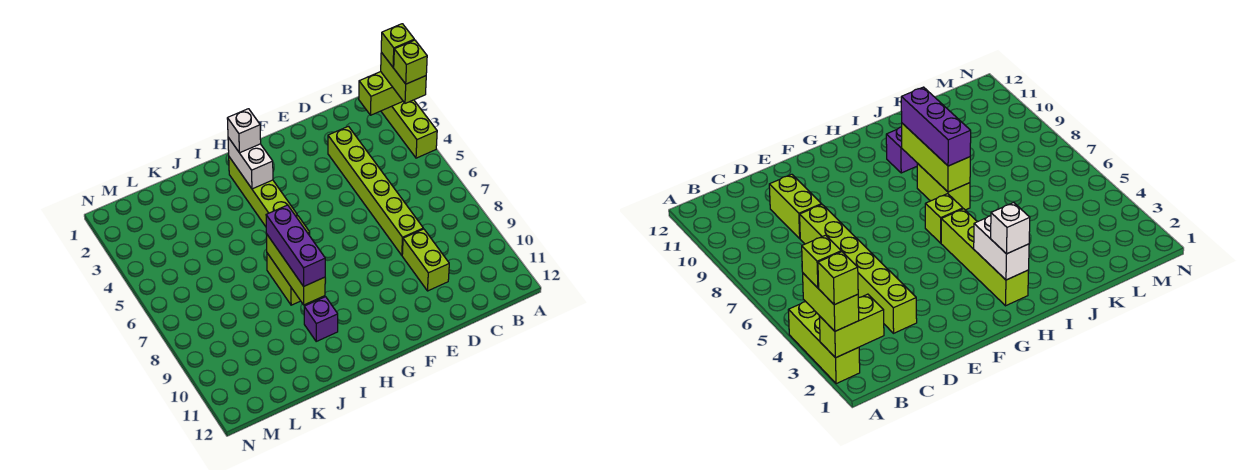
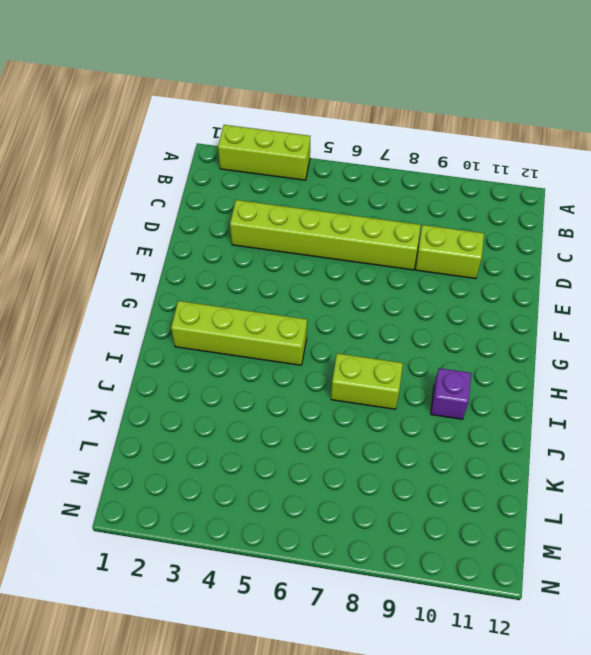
none -> lime 1x1 brick [925,194,963,243]
none -> lime 1x2 brick [359,72,403,115]
none -> white 1x2 brick [228,137,273,189]

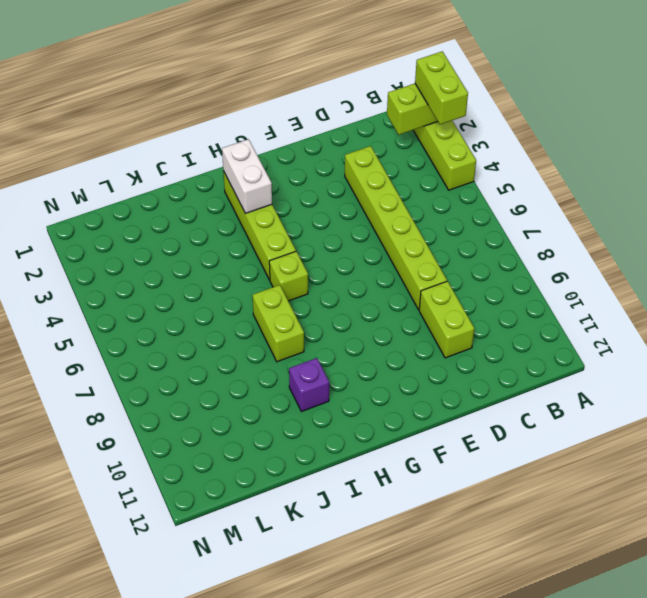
none -> lime 1x3 brick [267,235,325,305]
none -> white 1x1 brick [227,109,261,153]
none -> purple 1x3 brick [266,205,325,286]

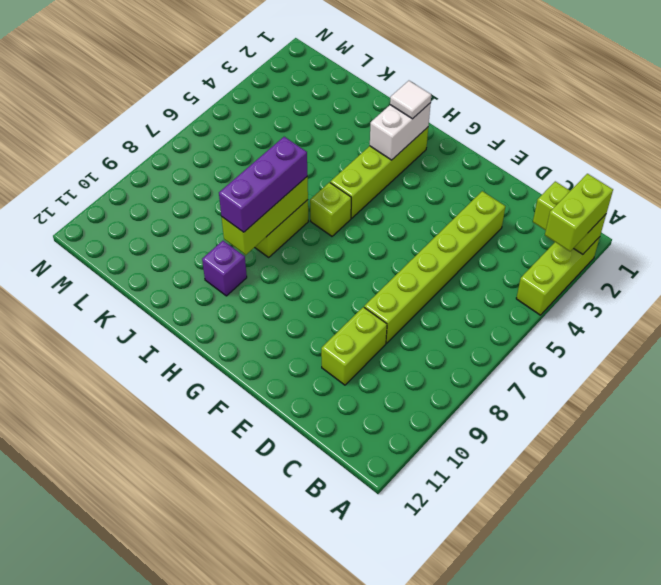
white 1x1 tile [390,81,431,119] -> white 1x1 brick [227,109,261,153]
none -> lime 1x1 brick [381,24,414,67]
none -> lime 1x1 brick [394,40,427,84]

